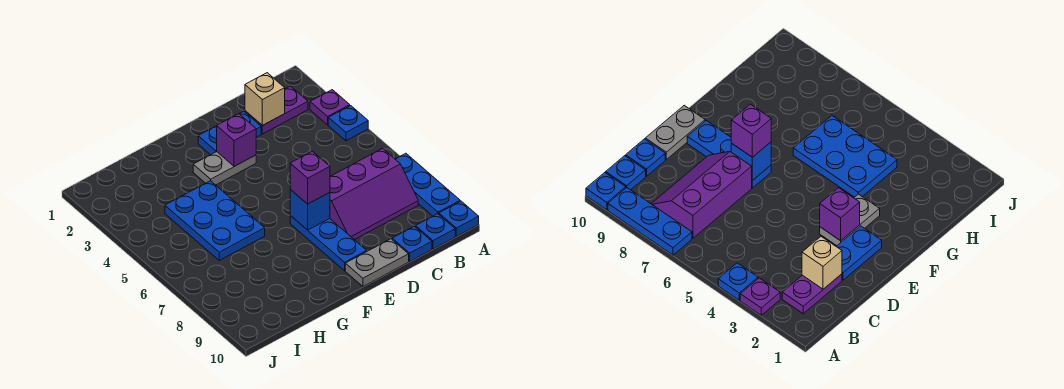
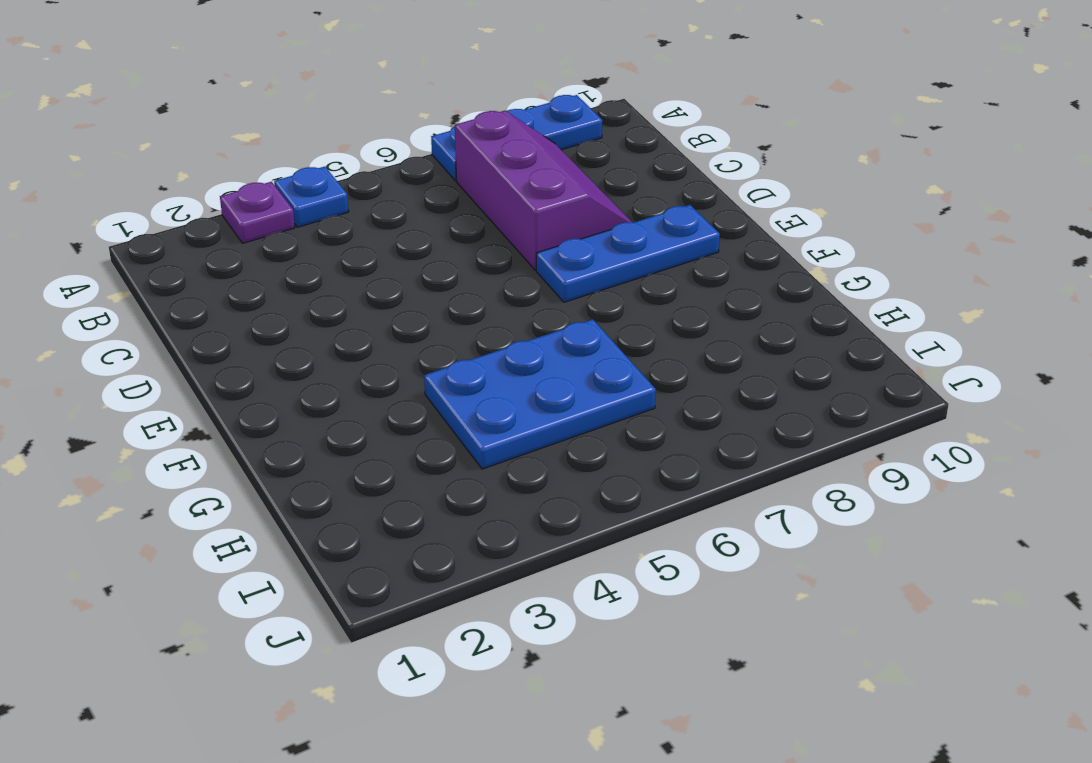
none -> blue 1x1 plate [439,201,479,236]
none -> purple 1x2 plate [245,86,308,134]
none -> blue 1x1 plate [416,214,455,249]

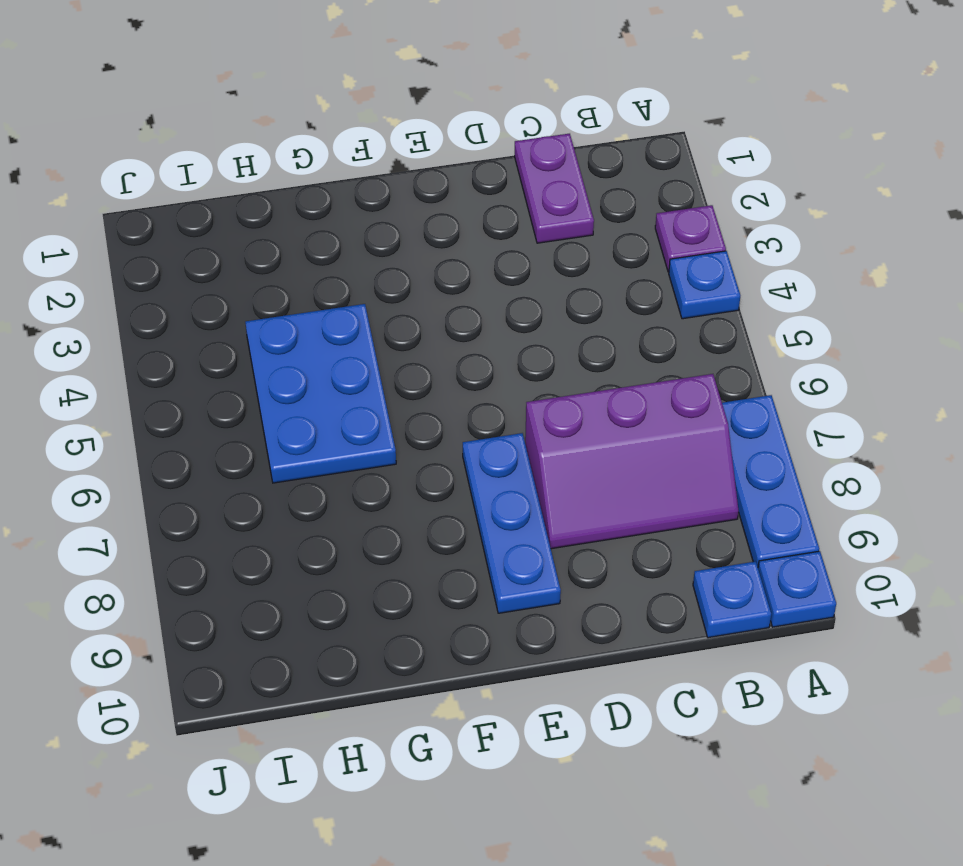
purple 1x2 plate [515,134,594,243] -> purple 1x2 plate turned to [245,86,308,134]
none -> blue 1x1 plate [392,226,432,261]
none -> blue 1x2 plate [198,111,261,155]
none -> grey 1x2 plate [345,239,409,286]

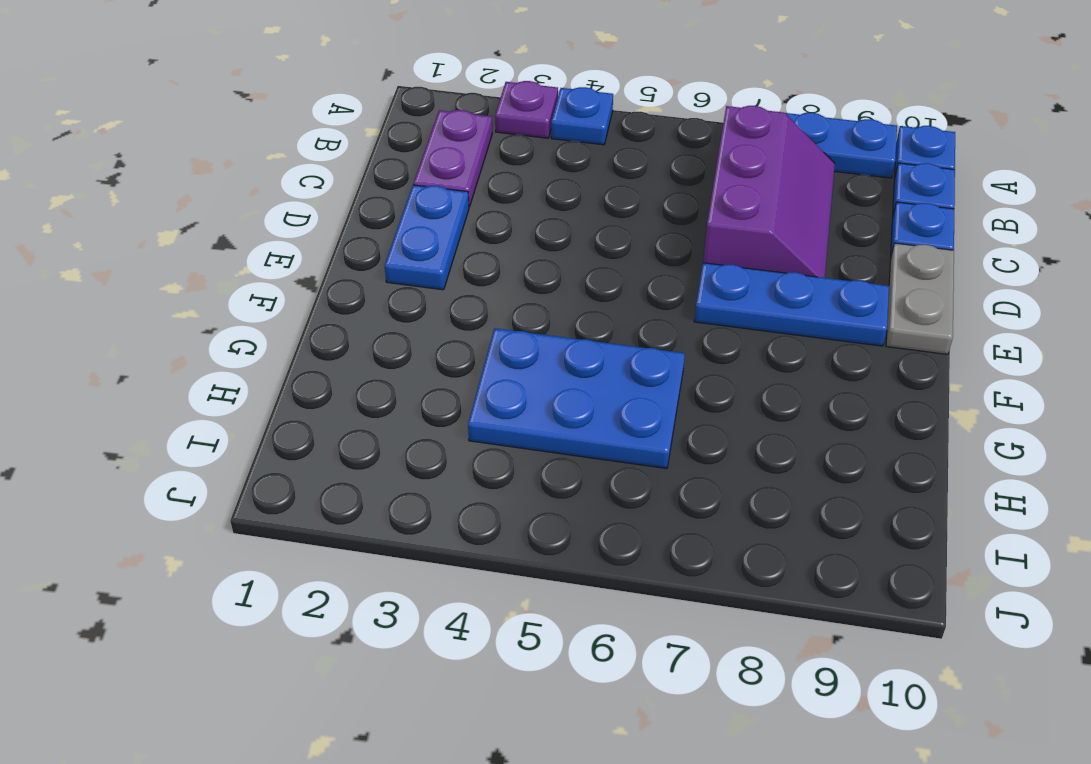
none -> grey 1x2 plate [193,152,256,185]
none -> tan 1x1 brick [245,73,285,125]
none -> purple 1x1 brick [217,114,256,166]

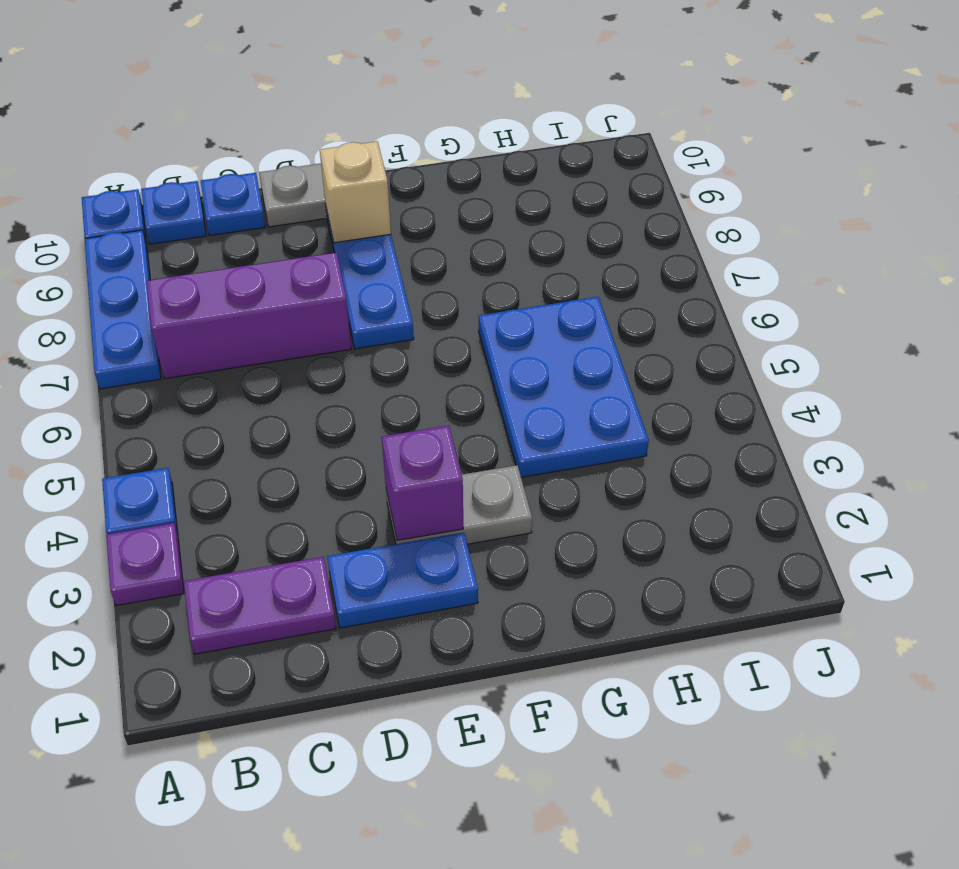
tan 1x1 brick [320,141,391,243] -> tan 1x1 brick moved to [245,73,285,125]
none -> blue 1x1 brick [290,190,330,230]
none -> purple 1x1 brick [290,151,330,204]

